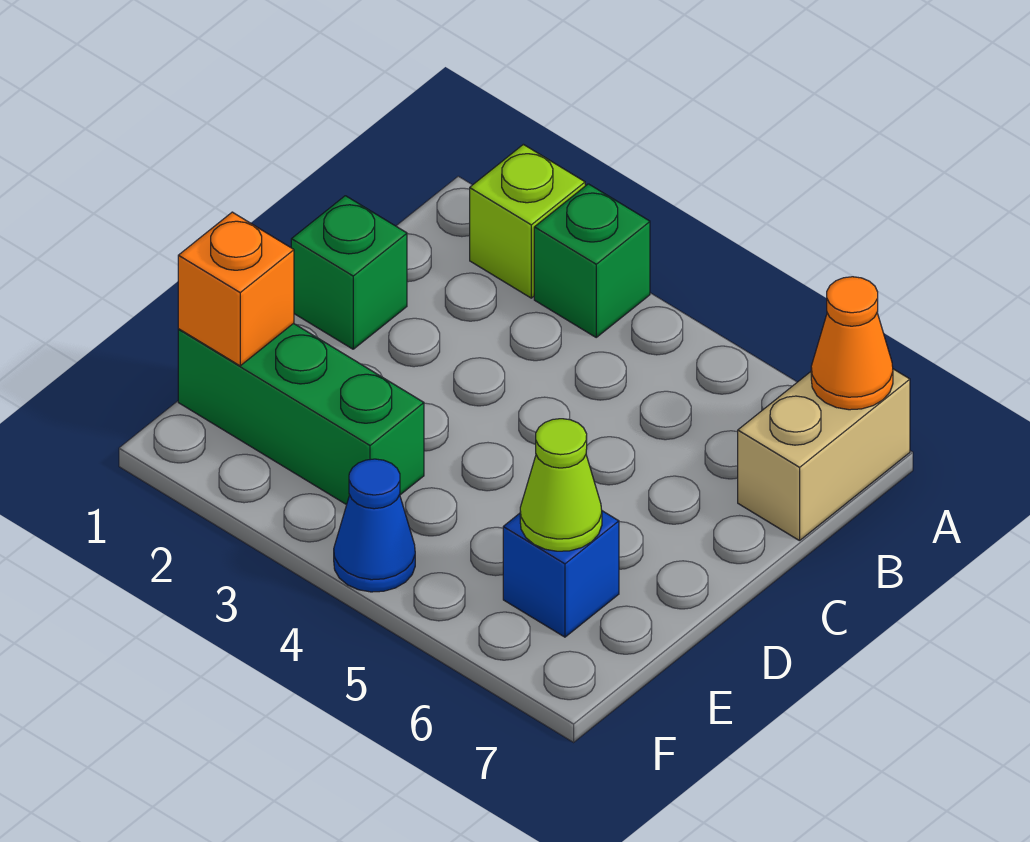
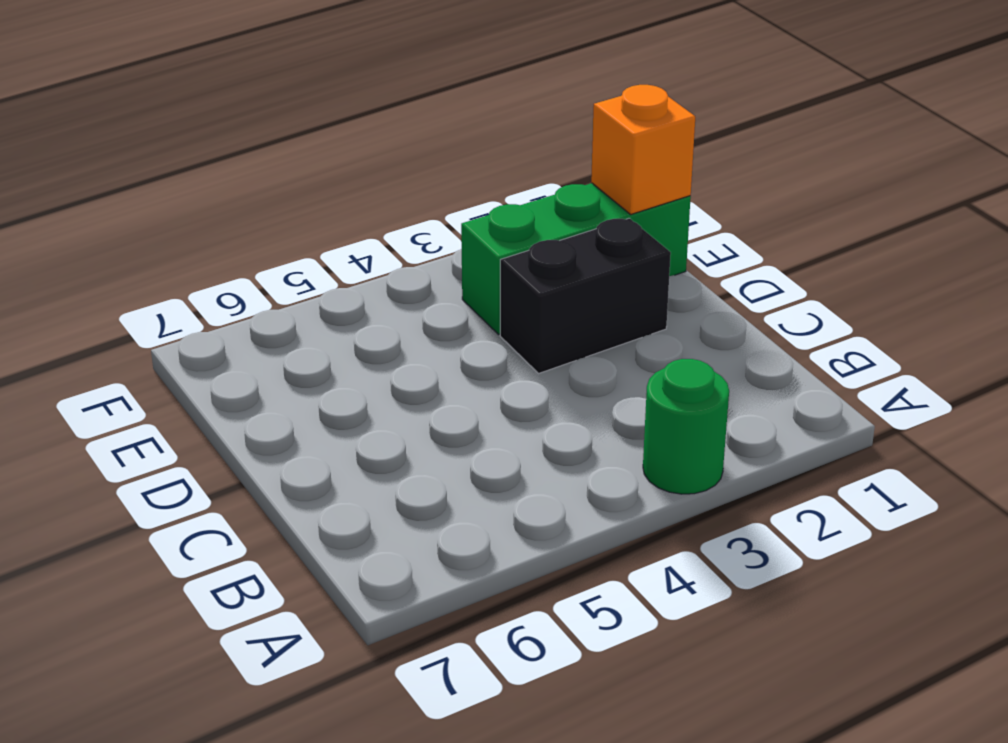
green 1x1 round brick [643,359,729,494] -> green 1x1 brick [534,184,650,337]
black 1x2 brick [500,218,671,373] -> none
none -> lime 1x1 brick [470,144,585,298]
none -> tan 1x2 brick [738,369,910,541]

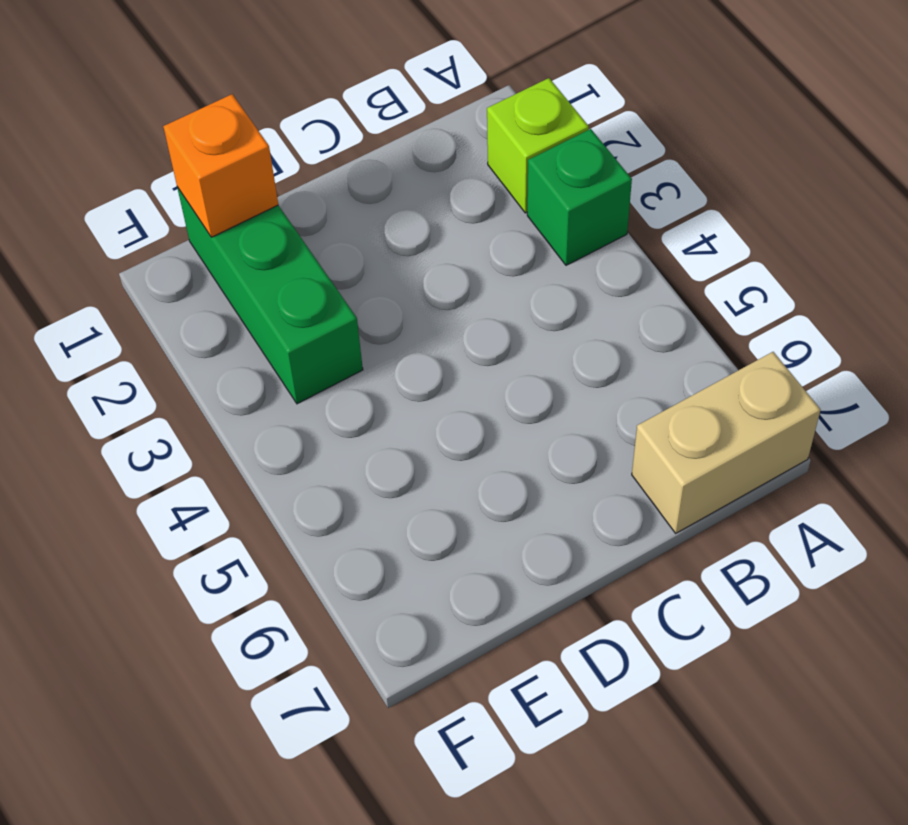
none -> green 1x1 brick [291,196,407,349]
none -> blue 1x1 brick [503,511,619,637]

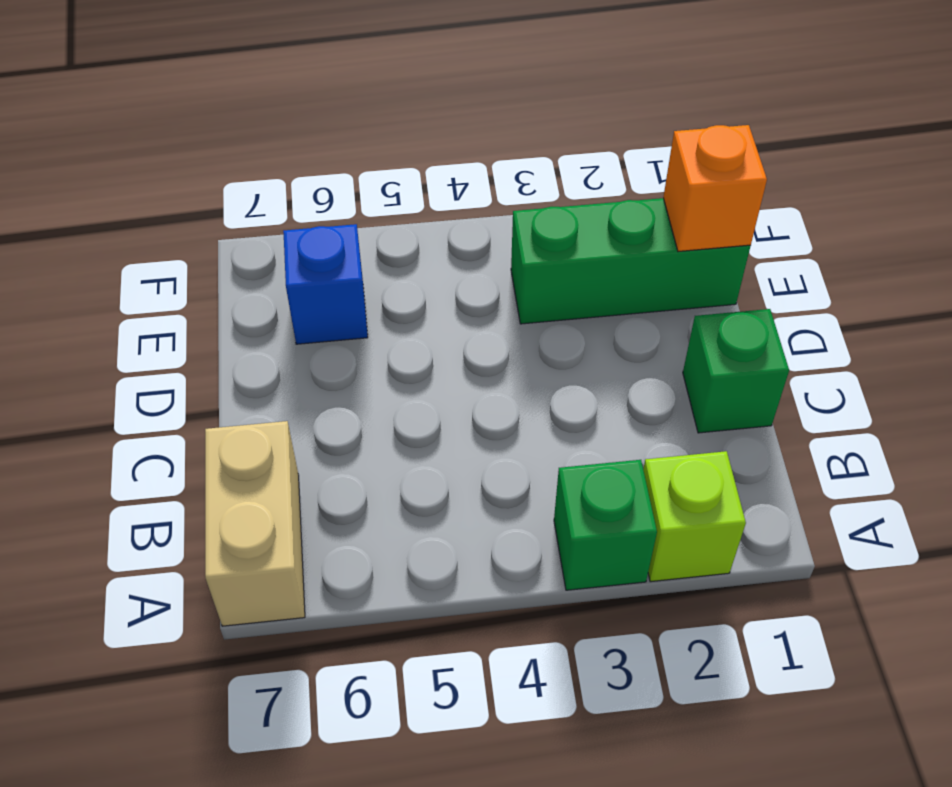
none -> blue 1x1 cone [334,459,415,592]
none -> orange 1x1 cone [811,277,893,410]

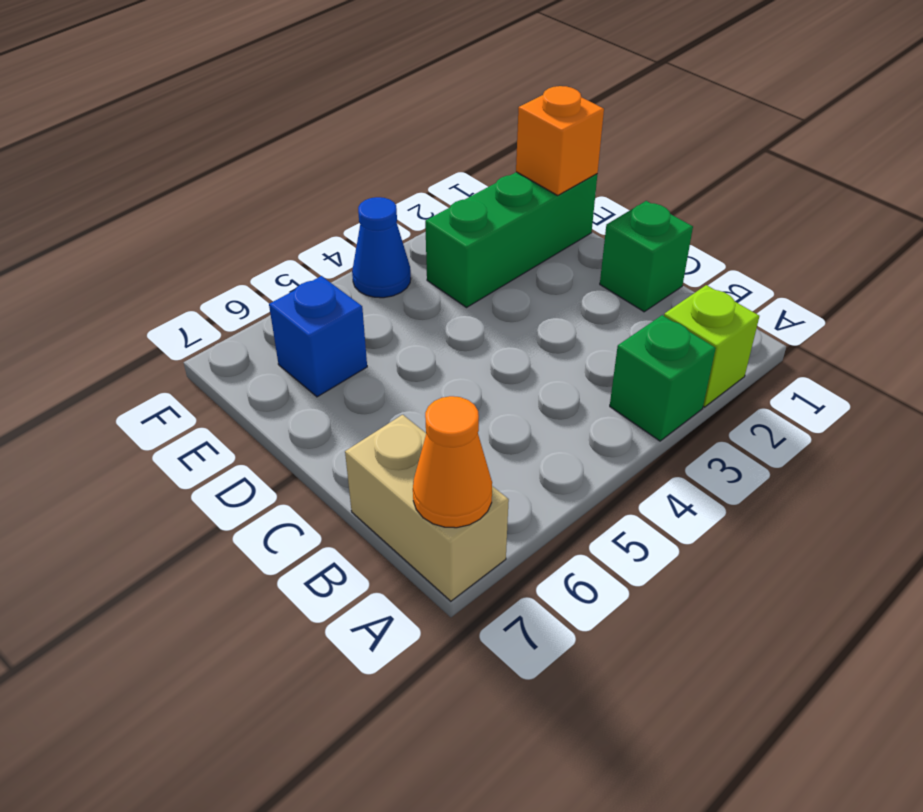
none -> lime 1x1 cone [520,419,602,551]

